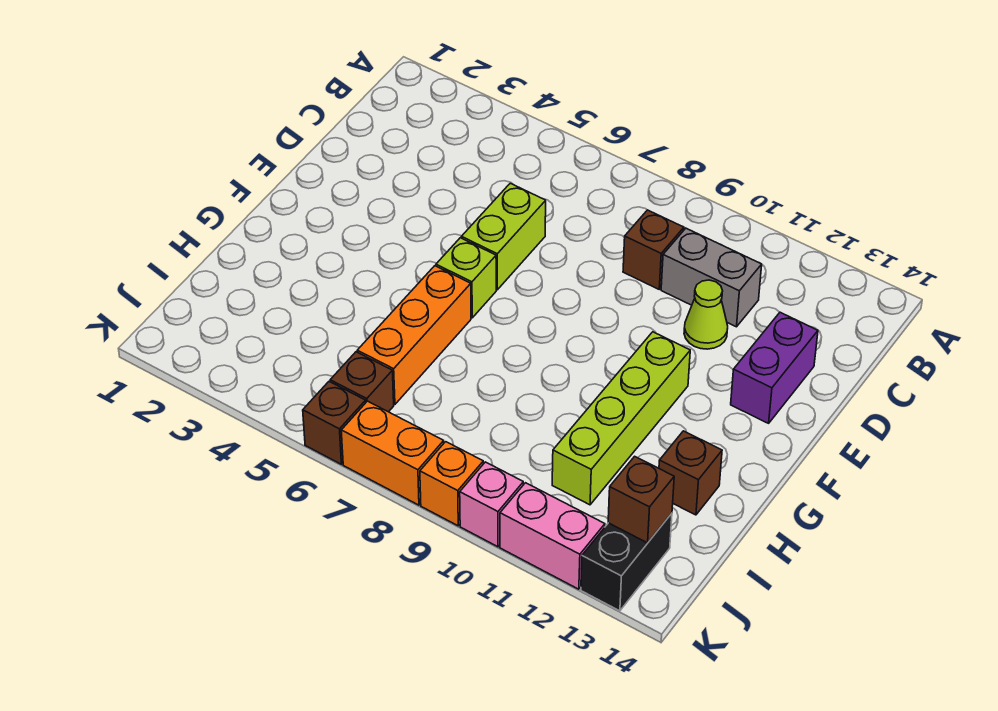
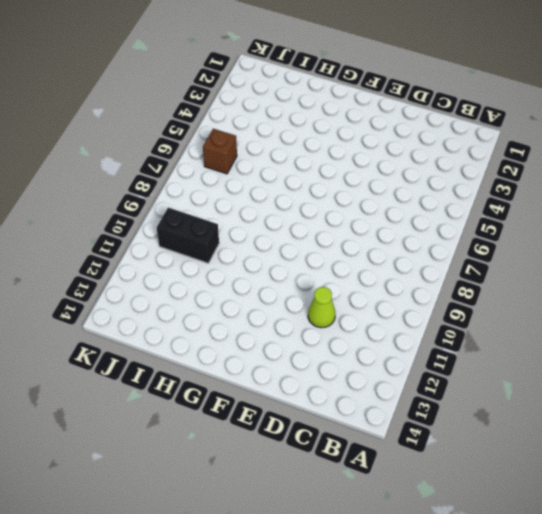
black 1x2 brick [157,208,219,263] -> black 1x2 brick moved to [581,513,672,611]
none -> brown 1x1 brick [623,210,684,289]
none -> grey 1x2 brick [661,228,762,327]
none -> lime 1x2 brick [461,183,546,290]

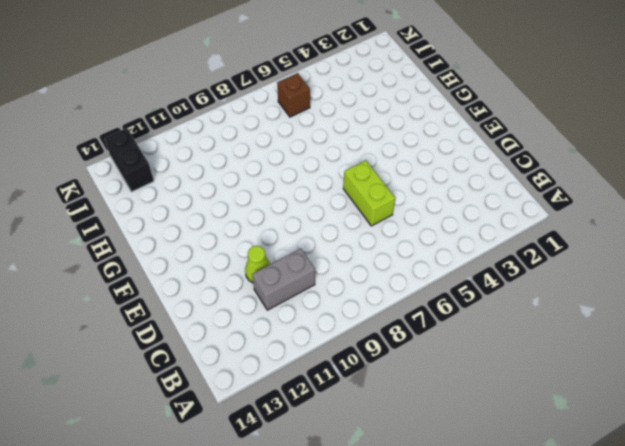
none -> brown 1x1 brick [623,210,684,289]
none -> purple 1x2 brick [731,312,818,423]
none -> lime 1x1 brick [436,238,496,318]

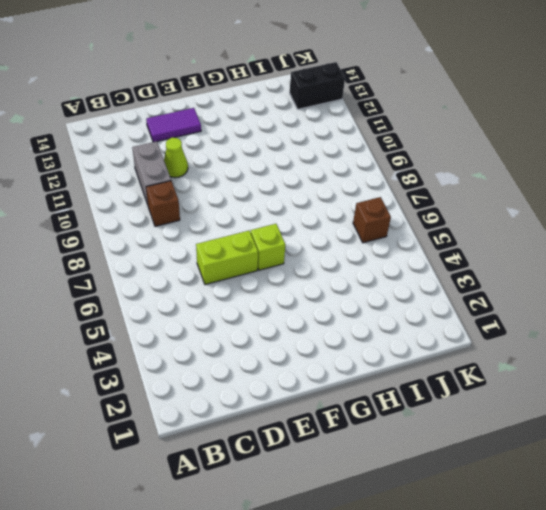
purple 1x2 tile [146,108,201,142] -> purple 1x2 brick [731,312,818,423]
none -> lime 1x4 brick [552,332,690,505]
none -> orange 1x3 brick [357,266,471,404]
none -> brown 1x1 brick [659,431,722,515]

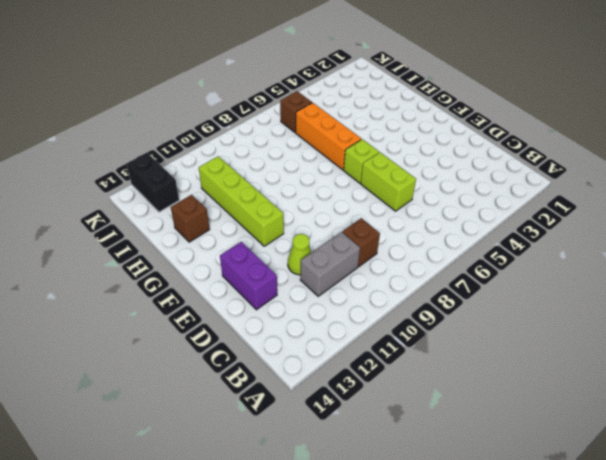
none -> brown 1x1 brick [303,382,366,464]
none -> orange 1x2 brick [341,401,444,505]
none -> orange 1x1 brick [420,442,483,526]

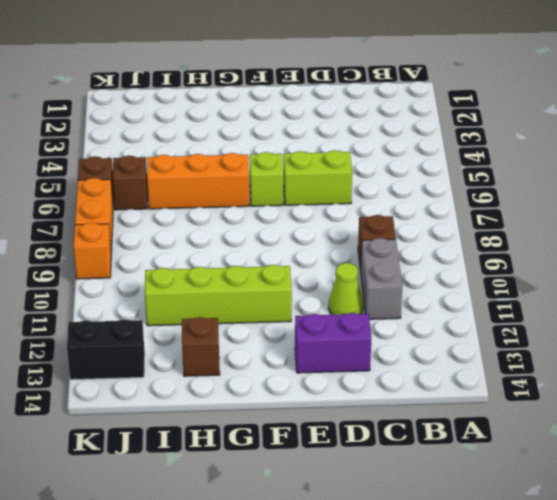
none -> pink 1x1 brick [460,462,523,547]
none -> pink 1x2 brick [500,483,605,589]
none -> brown 1x1 brick [608,456,674,543]

